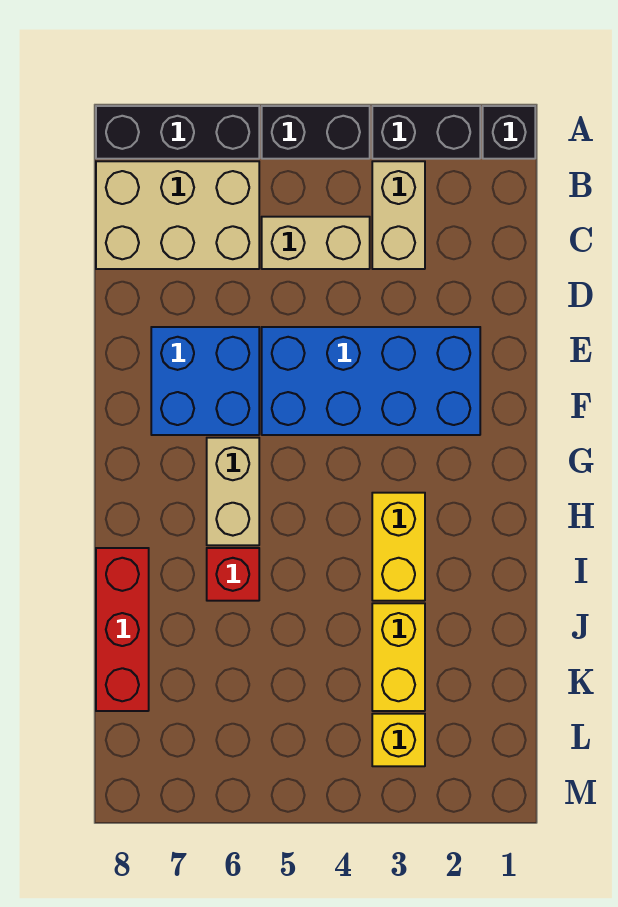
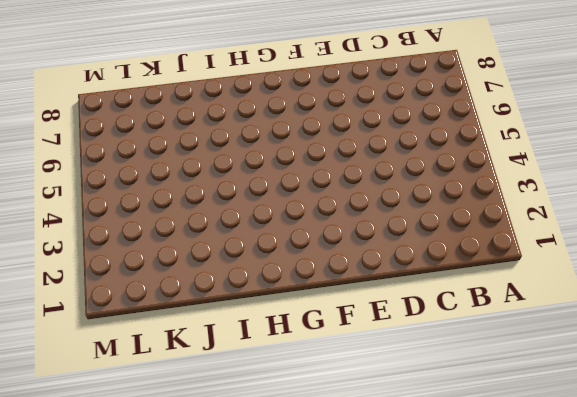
none -> black 1x1 brick [483,106,535,159]
none -> black 1x2 brick [372,106,480,159]
none -> black 1x2 brick [262,106,370,159]

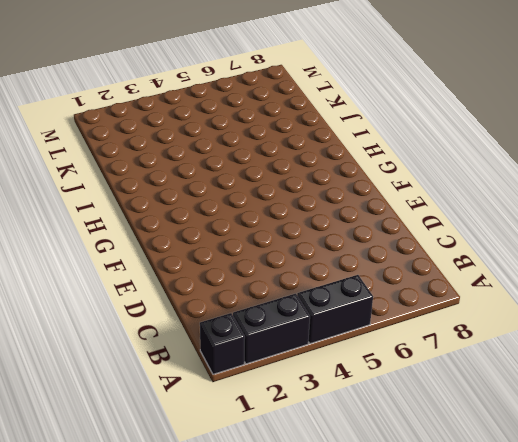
none -> black 1x3 brick [96,106,259,159]
none -> tan 1x2 brick [372,161,425,269]
none -> tan 2x3 brick [96,161,259,269]

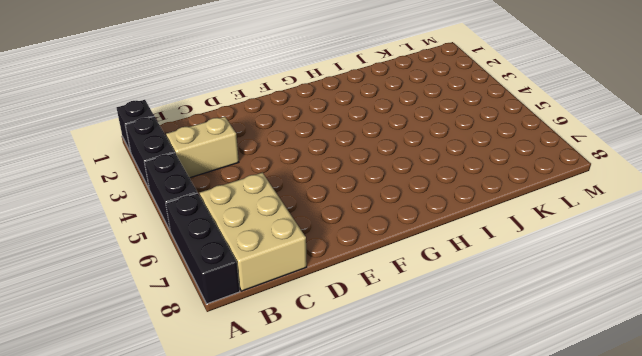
none -> tan 1x2 brick [262,217,370,269]
none -> blue 2x4 brick [262,327,480,435]
none -> blue 2x2 brick [151,327,259,435]

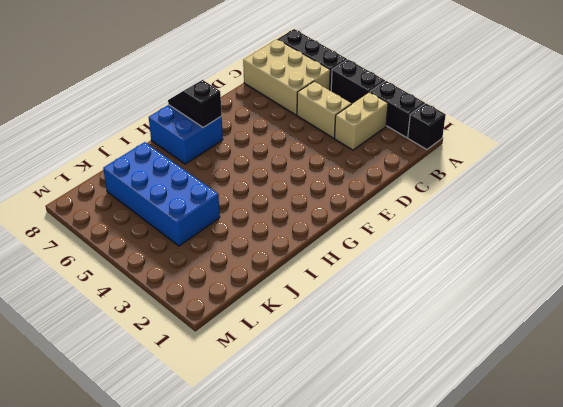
blue 2x2 brick [149,105,223,164] -> blue 2x2 brick moved to [151,327,259,435]
black 1x2 slope [168,80,222,127] -> none
blue 2x4 brick [103,142,220,246] -> blue 2x4 brick moved to [262,327,480,435]
none -> tan 1x2 brick [207,438,259,545]
none -> yellow 1x2 brick [372,493,425,601]
none -> red 1x1 brick [207,548,259,601]

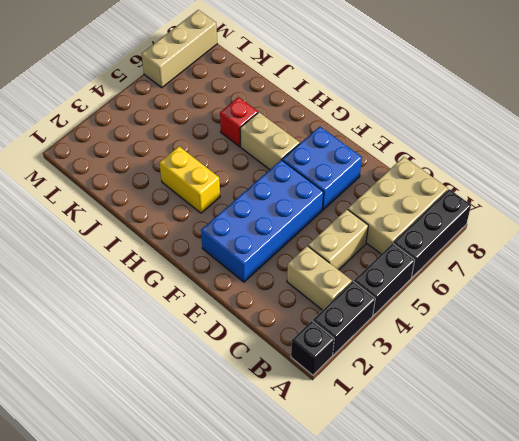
tan 1x3 brick [142,10,217,88] -> none
none -> red 1x3 brick [96,548,149,711]
none -> yellow 1x2 brick [372,603,425,711]
none -> yellow 1x1 brick [372,714,425,766]

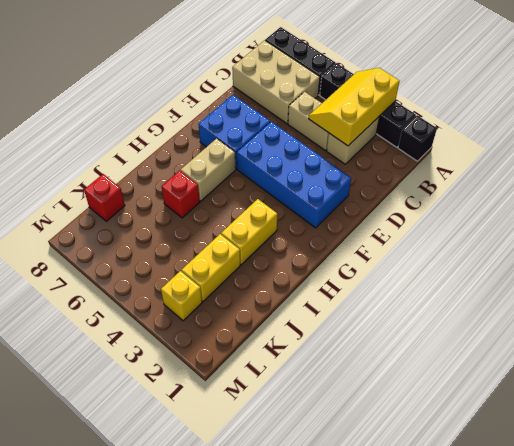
yellow 2x3 slope [309,68,399,146] -> none
red 1x1 brick [84,174,125,221] -> red 1x3 brick [96,548,149,711]

